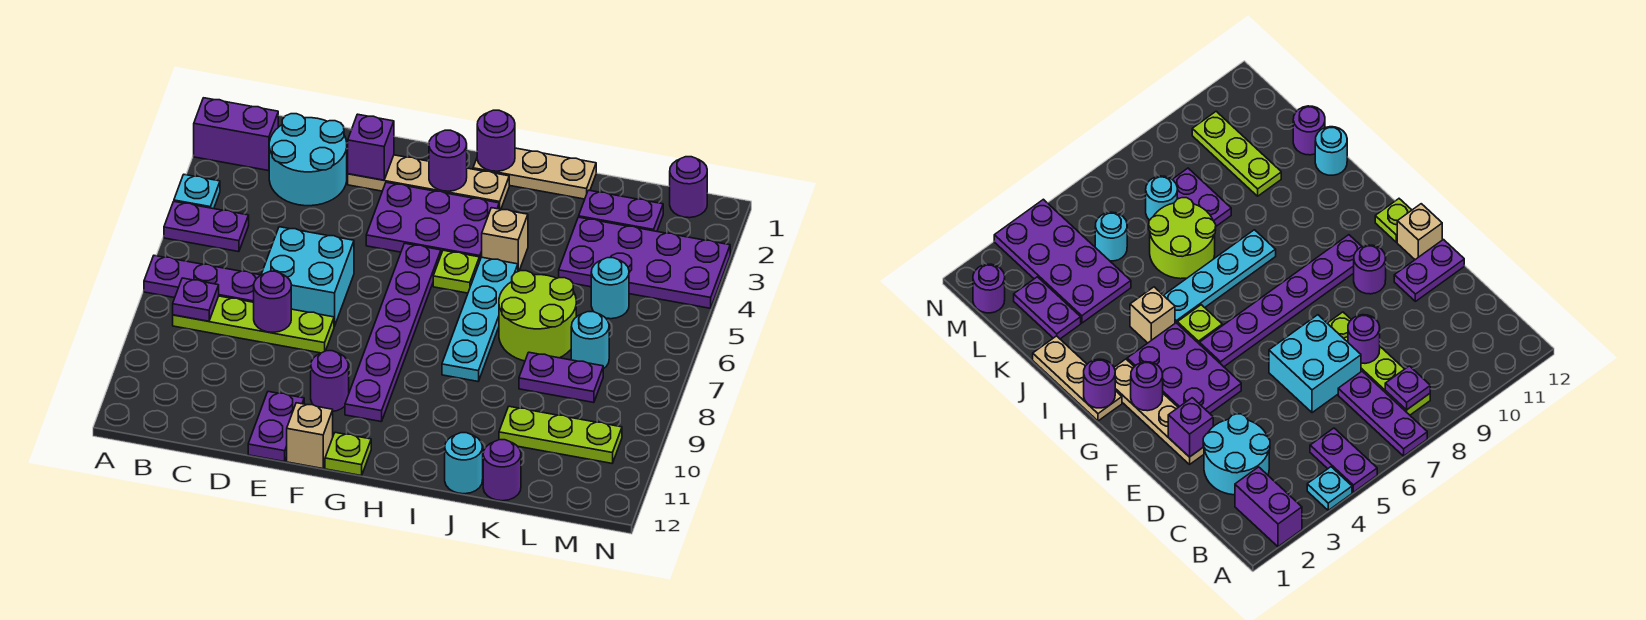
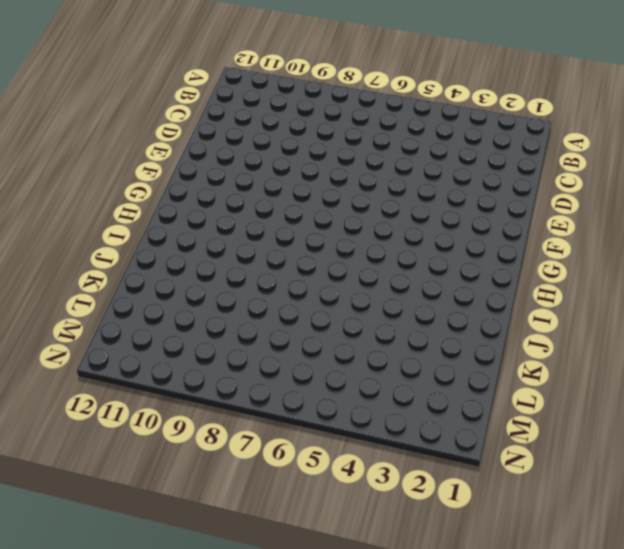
none -> purple 1x2 brick [194,98,278,171]
none -> cyan 1x1 plate [174,175,220,209]
none -> purple 1x2 plate [164,202,249,252]
none -> purple 1x3 plate [144,256,260,302]

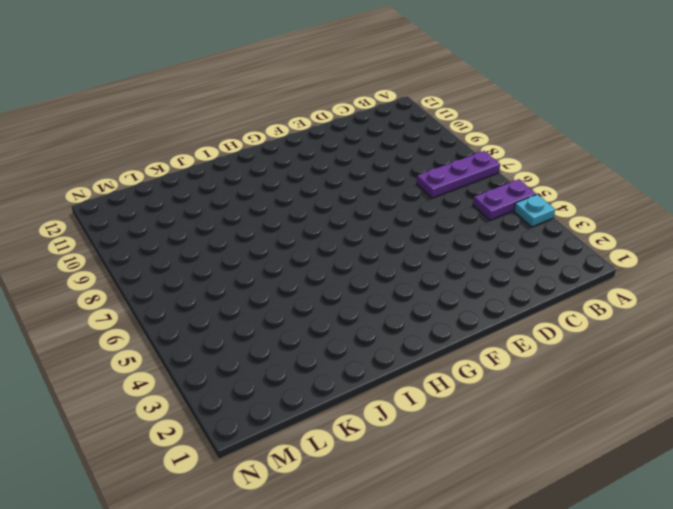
none -> purple 1x2 brick [194,98,278,171]
none -> lime 1x4 plate [173,296,334,353]
none -> cyan 2x2 round brick [269,114,347,206]
none -> cyan 2x2 brick [261,227,354,326]

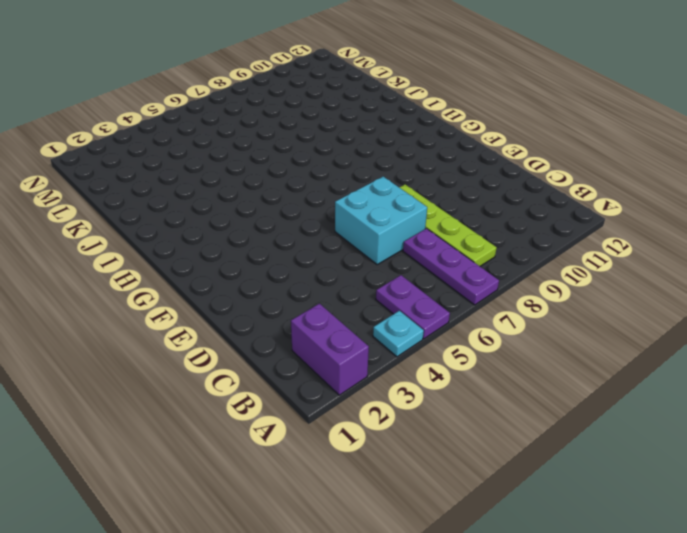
none -> cyan 2x2 round brick [269,114,347,206]
none -> tan 1x4 plate [348,155,509,209]
none -> purple 1x2 plate [248,392,304,462]
none -> purple 2x3 plate [366,182,499,262]

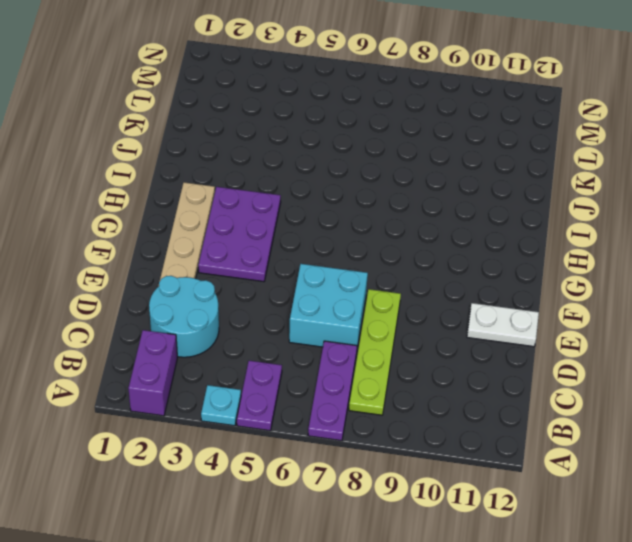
white 1x2 plate [467,303,539,347] -> purple 1x2 plate [248,392,304,462]
none -> purple 1x1 round brick [311,351,349,411]
none -> tan 1x1 brick [287,403,333,469]
none -> purple 1x6 plate [345,243,441,422]
none -> lime 1x1 plate [325,433,371,476]

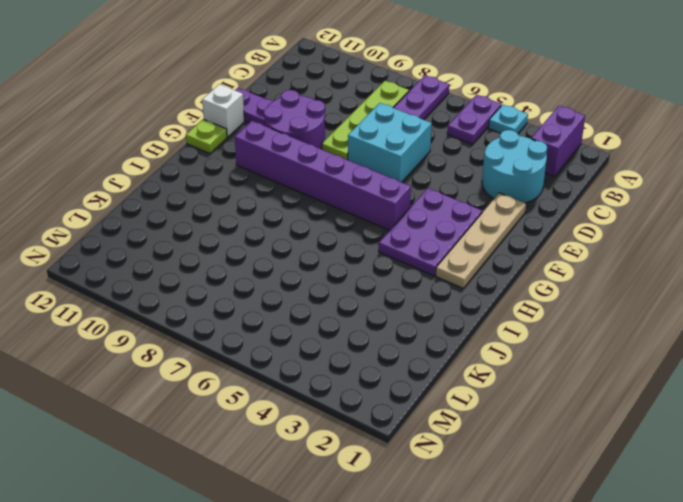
purple 2x2 round brick [264,90,325,149] -> purple 1x1 round brick [311,351,349,411]
white 1x1 brick [202,84,244,137] -> tan 1x1 brick [287,403,333,469]
purple 1x6 brick [235,121,411,230] -> purple 1x6 plate [345,243,441,422]
none -> tan 1x3 plate [473,148,596,199]
none -> lime 1x1 plate [433,250,479,293]
none -> tan 1x1 brick [482,208,528,271]
none -> cyan 1x4 plate [442,257,518,381]

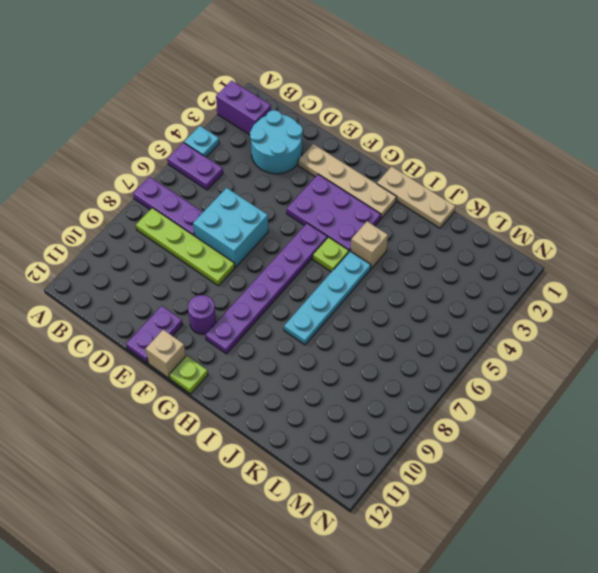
none -> lime 2x2 round brick [499,271,576,361]
none -> cyan 1x1 round brick [445,433,483,494]
none -> purple 1x2 plate [579,190,663,231]
none -> purple 2x4 plate [559,217,730,308]

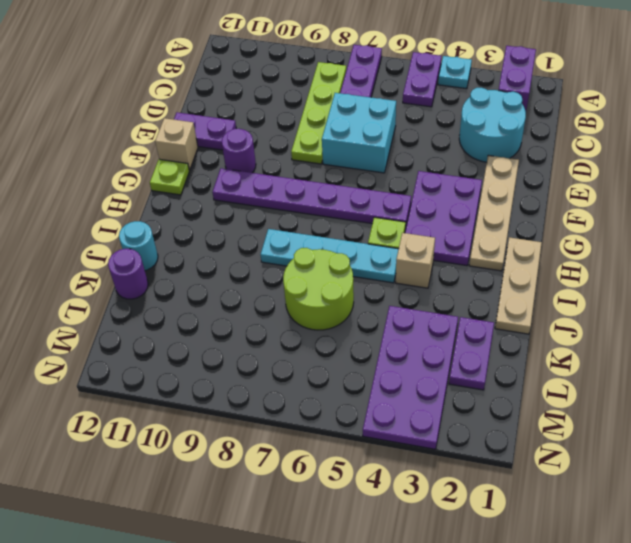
none -> purple 1x2 plate [519,352,603,403]
none -> lime 1x3 plate [499,406,622,463]
none -> cyan 1x1 round brick [591,258,629,319]
none -> cyan 1x1 round brick [571,312,609,369]

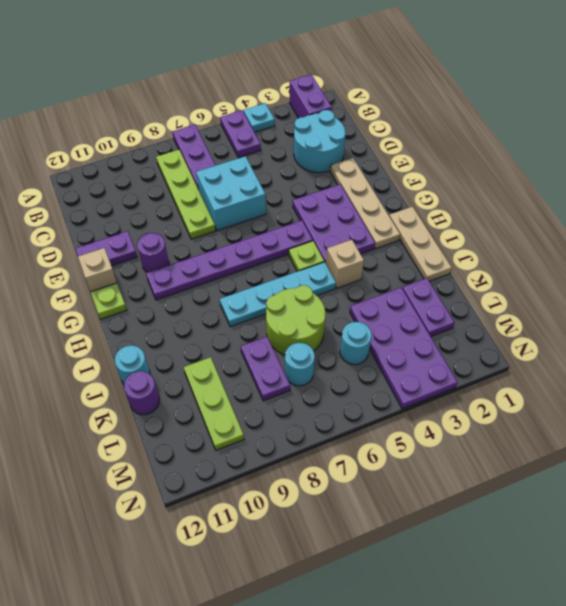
none -> purple 1x1 round brick [670,157,707,218]
none -> purple 1x1 plate [173,278,219,321]
none -> purple 1x1 round brick [254,271,291,332]
none -> purple 1x1 brick [348,114,394,180]

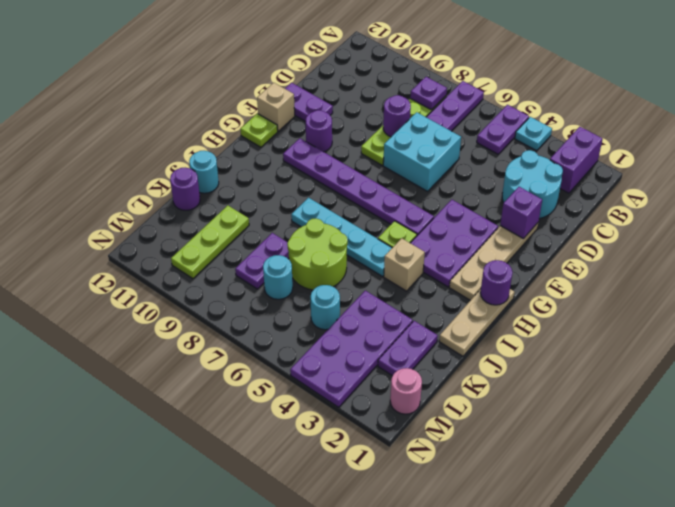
pink 1x1 round brick [390,368,422,414] -> purple 1x1 round brick [670,157,707,218]
none -> purple 1x1 round brick [429,130,467,191]

